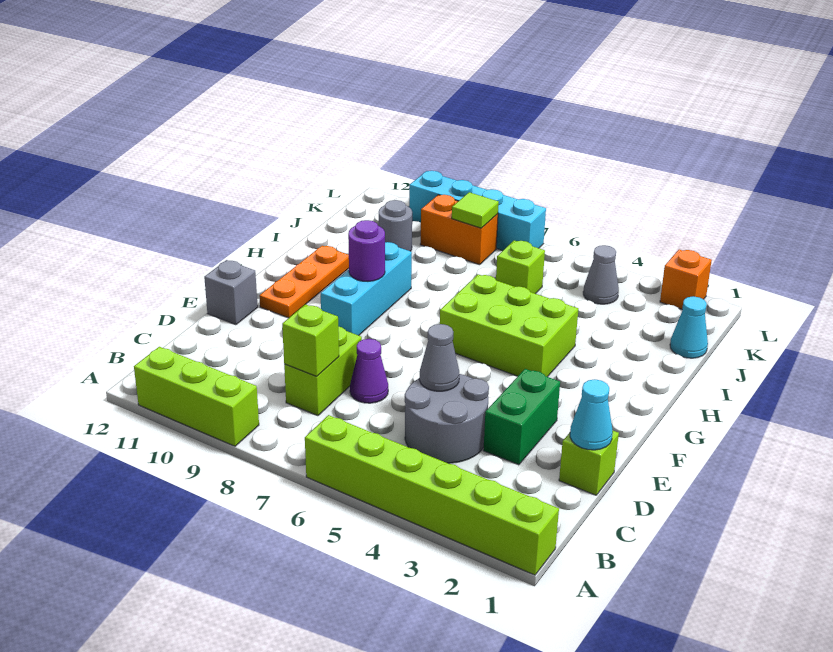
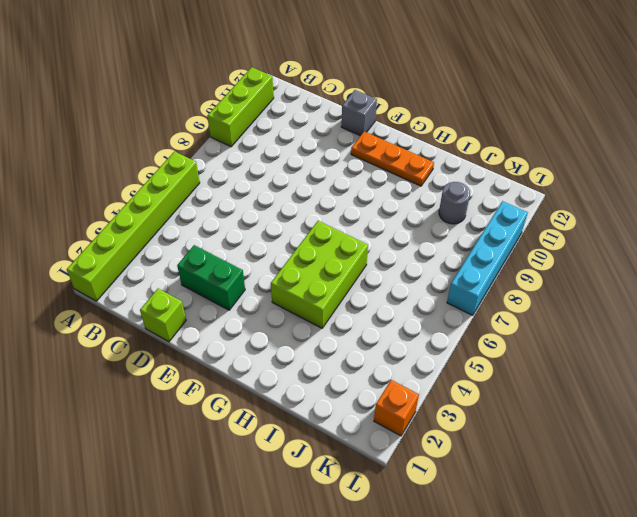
none -> grey 2x2 round brick [405,374,489,463]
none -> lime 1x2 brick [284,327,362,416]
none -> purple 1x1 cone [350,339,388,403]

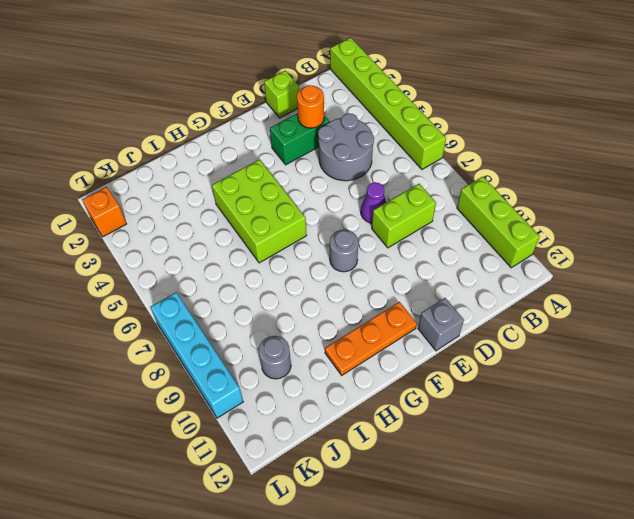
orange 1x1 round brick [297,85,324,128] -> none
grey 1x1 round brick [330,230,358,272] -> none
none -> cyan 1x3 brick [321,242,412,335]
none -> cyan 1x1 cone [670,296,708,358]
none -> lime 1x1 brick [496,240,545,294]

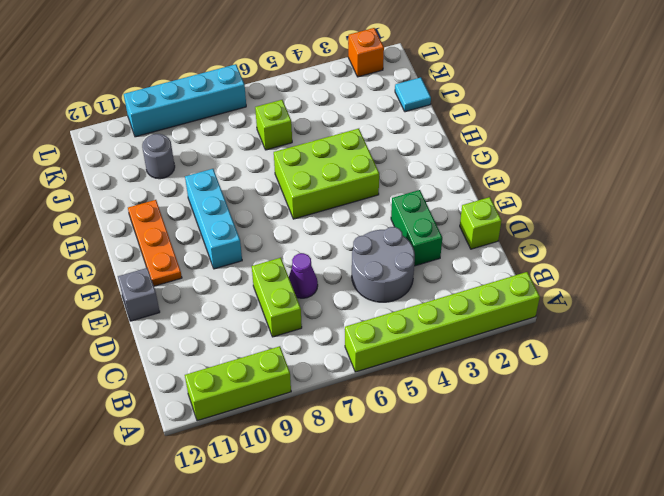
cyan 1x1 tile [395,77,431,112] -> cyan 1x1 cone [670,296,708,358]
none -> grey 1x1 cone [583,245,619,304]
none -> orange 1x2 brick [420,195,498,265]
none -> lime 1x1 brick [282,304,339,376]

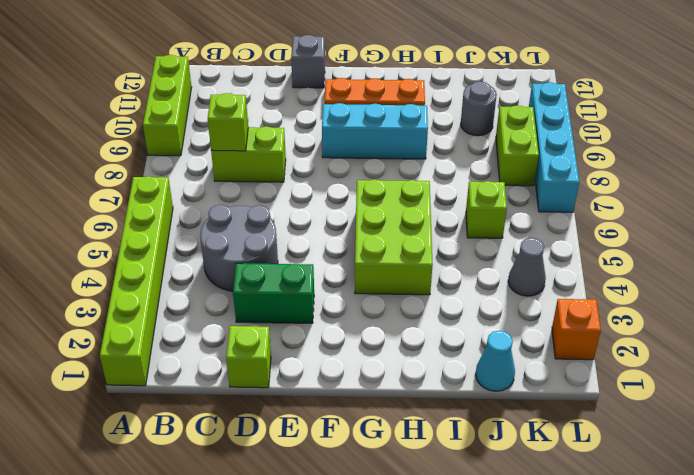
lime 1x2 brick [496,105,539,186] -> orange 1x2 brick [420,195,498,265]
none -> purple 1x1 cone [350,339,388,403]
none -> cyan 1x1 cone [570,379,613,450]
none -> grey 1x1 cone [419,324,459,391]

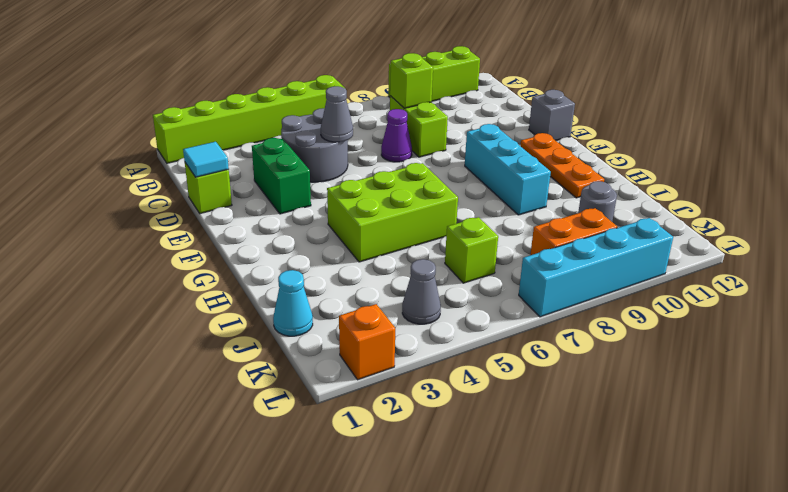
cyan 1x1 tile [183,142,229,177] -> cyan 1x1 cone [570,379,613,450]
none -> purple 1x1 round brick [348,220,385,281]
none -> lime 1x1 tile [452,192,499,228]

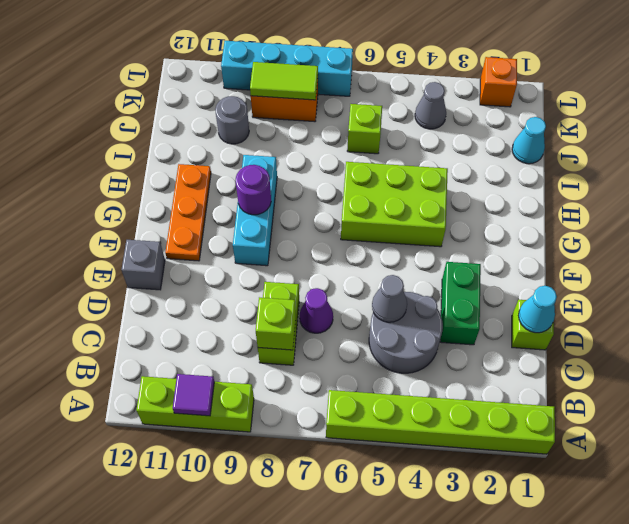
purple 1x1 tile [173,374,214,416] -> none
lime 1x2 tile [250,62,318,100] -> lime 1x1 tile [452,192,499,228]

